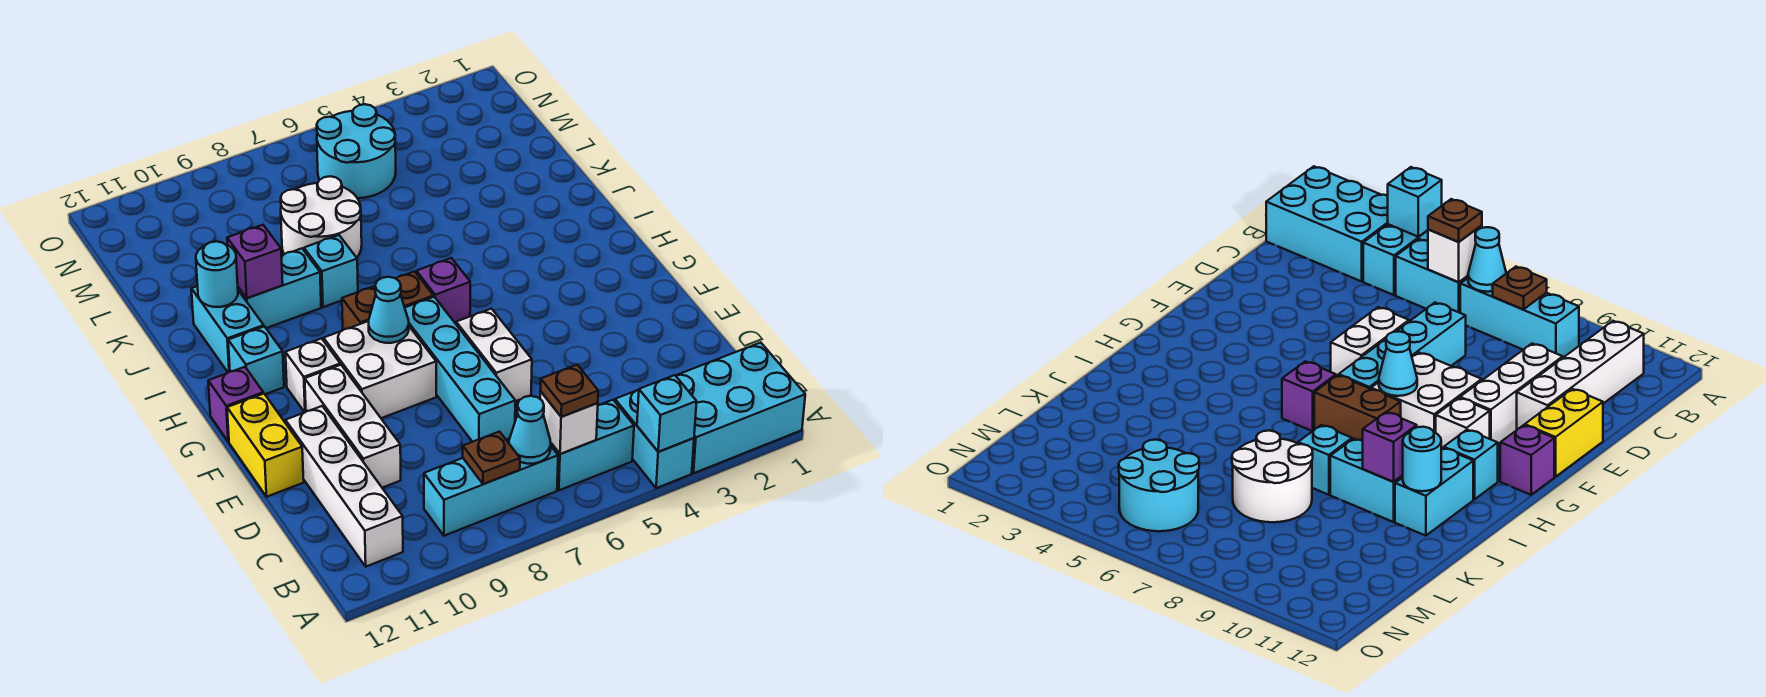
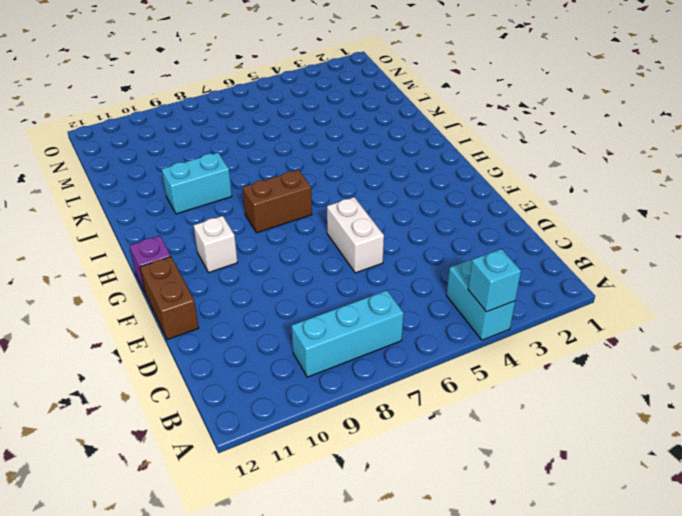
brown 1x2 brick [140,257,199,340] -> yellow 1x2 brick [227,394,304,497]
none -> cyan 2x3 brick [676,342,805,473]
none -> cyan 1x2 brick [551,400,634,490]
none -> white 1x4 brick [285,406,403,567]

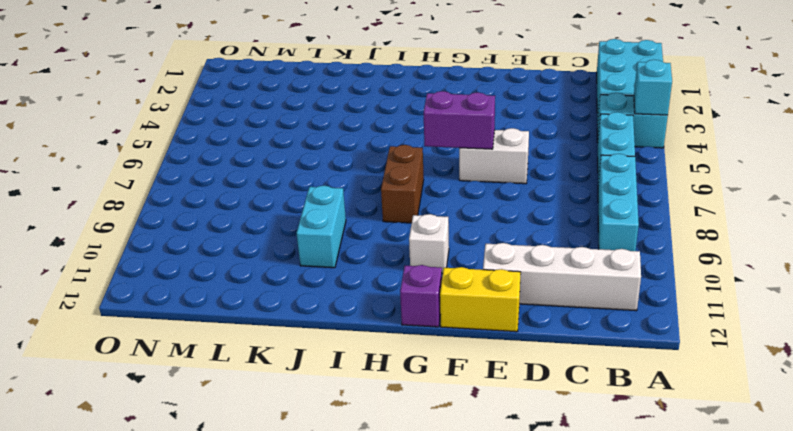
purple 1x2 brick [424,91,495,149] -> none
none -> cyan 1x4 brick [405,297,515,442]
none -> white 1x3 brick [305,365,401,488]
none -> white 2x2 brick [324,321,436,418]

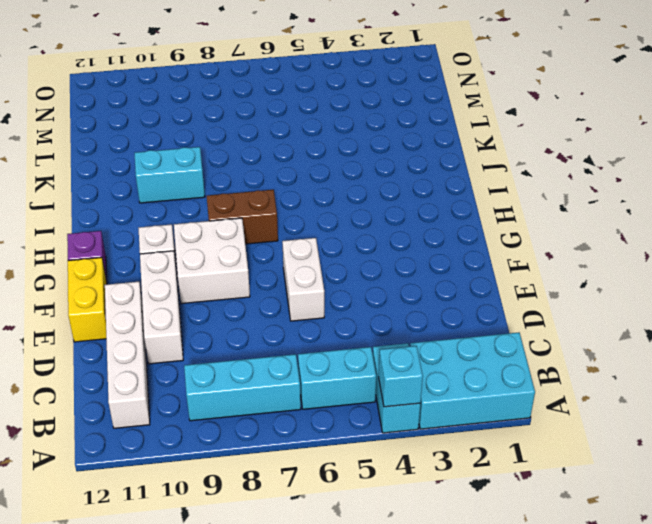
none -> cyan 1x4 brick [405,297,515,442]
none -> purple 1x1 brick [416,258,470,323]
none -> cyan 1x1 brick [228,326,284,394]

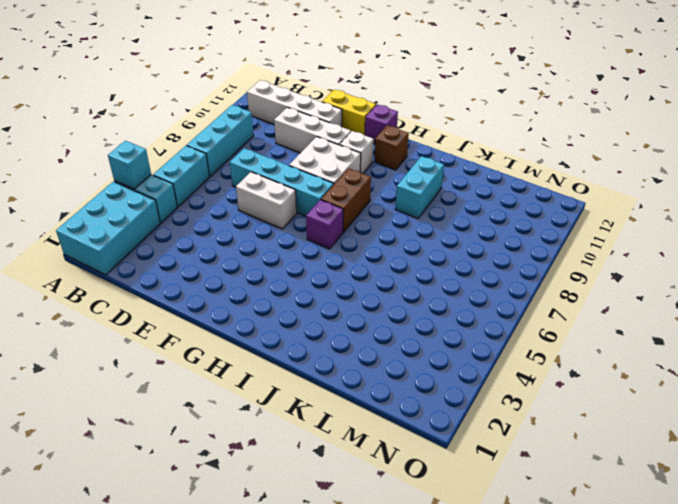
brown 1x1 brick [374,125,409,170] -> cyan 1x1 brick [228,326,284,394]
none -> cyan 1x2 brick [191,286,264,372]
none -> cyan 1x1 brick [304,235,358,307]
none -> white 2x2 round brick [281,176,362,258]

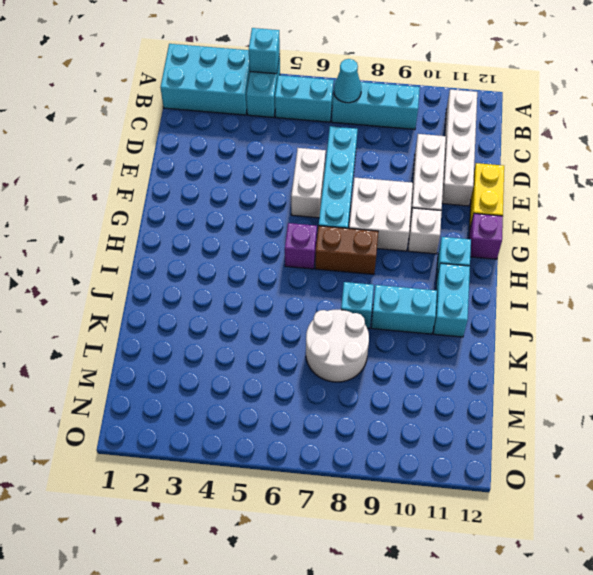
none -> cyan 2x2 round brick [317,104,396,198]
none -> white 1x1 brick [540,391,598,454]
none -> brown 1x1 plate [463,432,520,484]

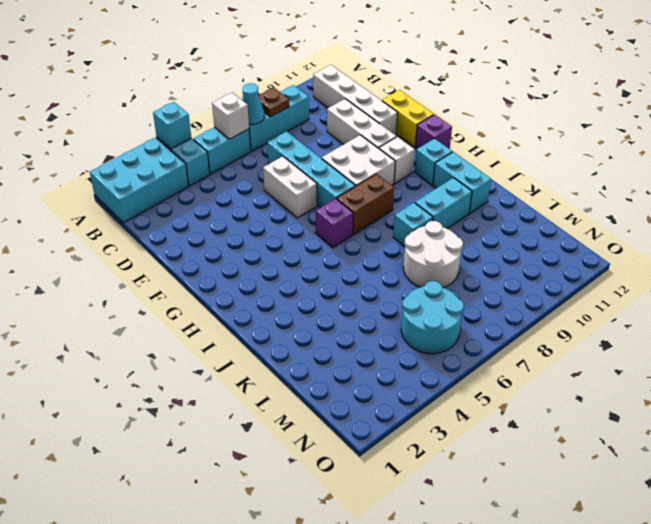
none -> cyan 1x1 cone [369,277,409,343]
none -> purple 1x1 brick [227,225,283,298]
none -> cyan 1x1 round brick [196,241,238,307]

